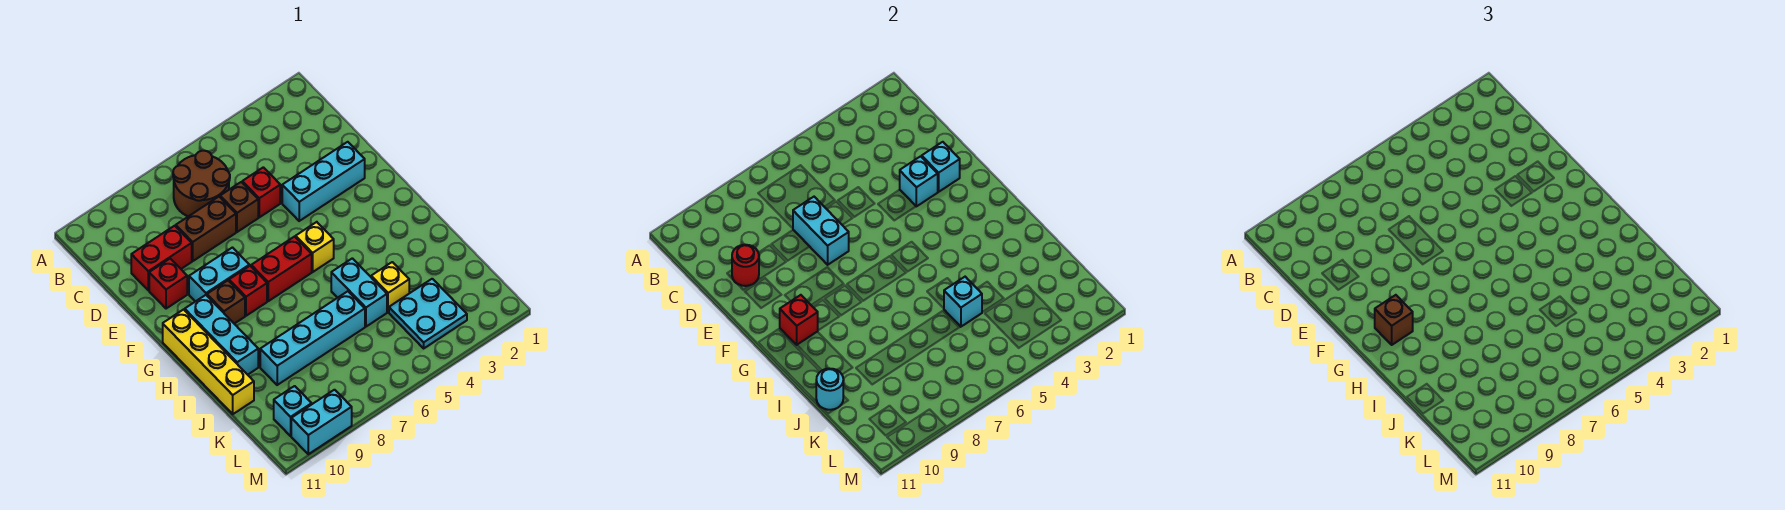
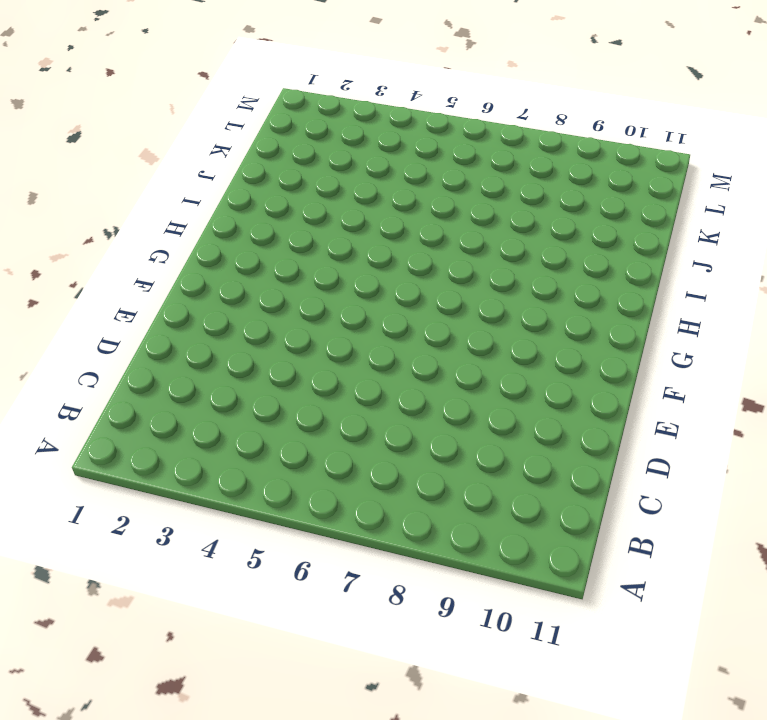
none -> brown 2x2 round brick [173,151,230,216]
none -> red 1x1 brick [242,167,280,217]
none -> brown 1x1 brick [220,182,258,232]

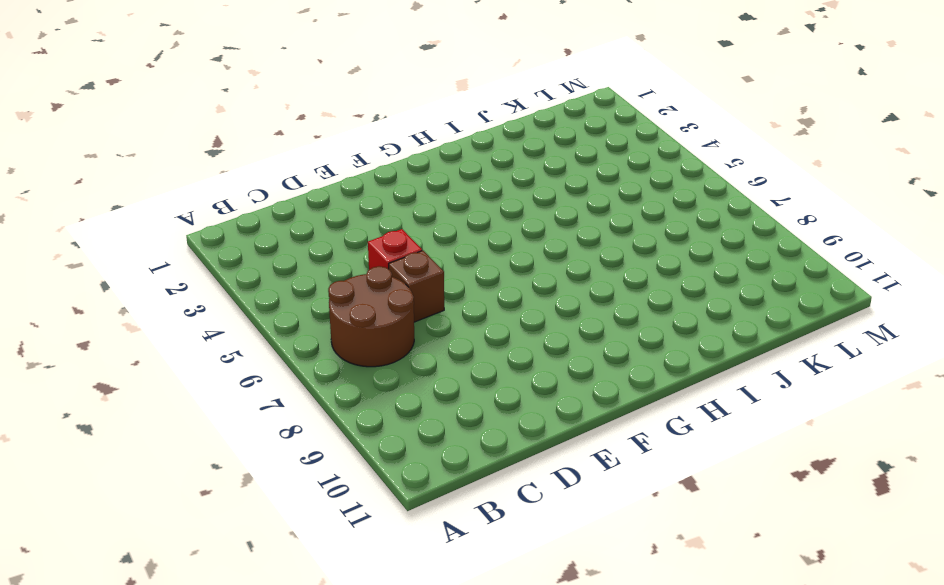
none -> brown 1x2 brick [176,197,236,261]
none -> red 1x2 brick [131,226,192,290]
none -> cyan 1x3 brick [282,142,365,221]

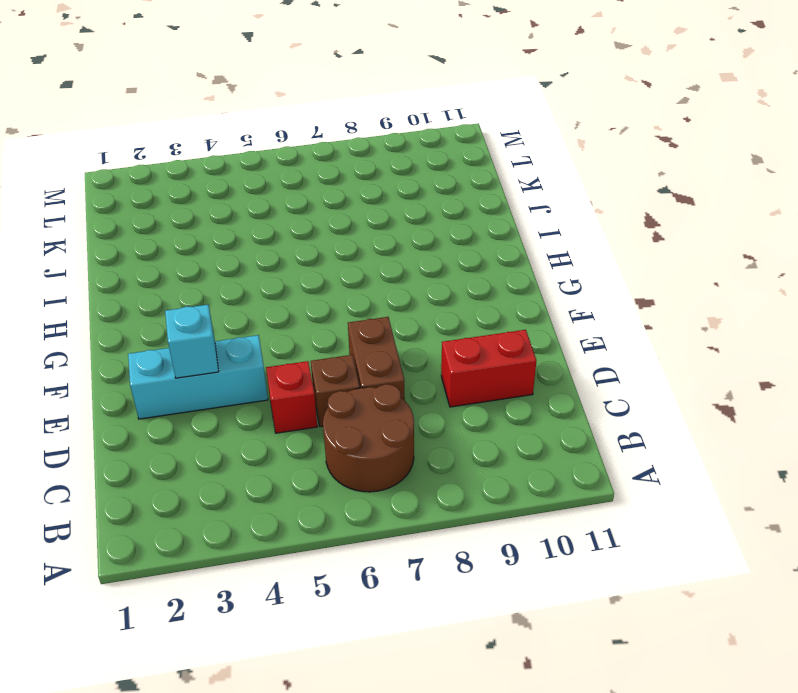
brown 1x2 brick [348,317,405,400] -> brown 1x2 brick turned to [176,197,236,261]
none -> red 1x1 brick [149,259,187,309]
none -> cyan 1x2 brick [189,248,249,302]
none -> yellow 1x1 brick [296,222,334,272]

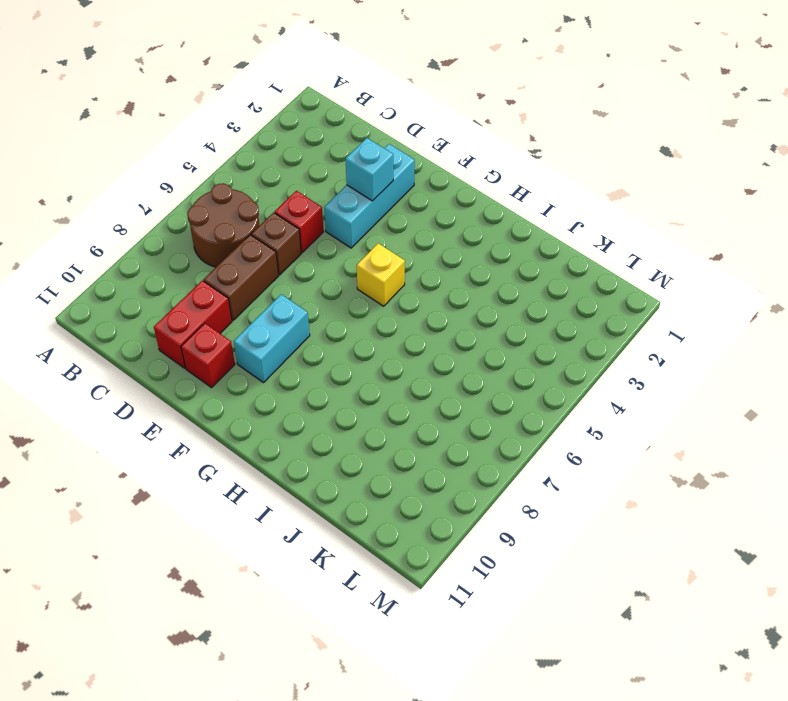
none -> red 1x2 brick [251,237,312,301]
none -> red 1x1 brick [229,266,267,316]
none -> brown 1x1 brick [207,281,245,324]

